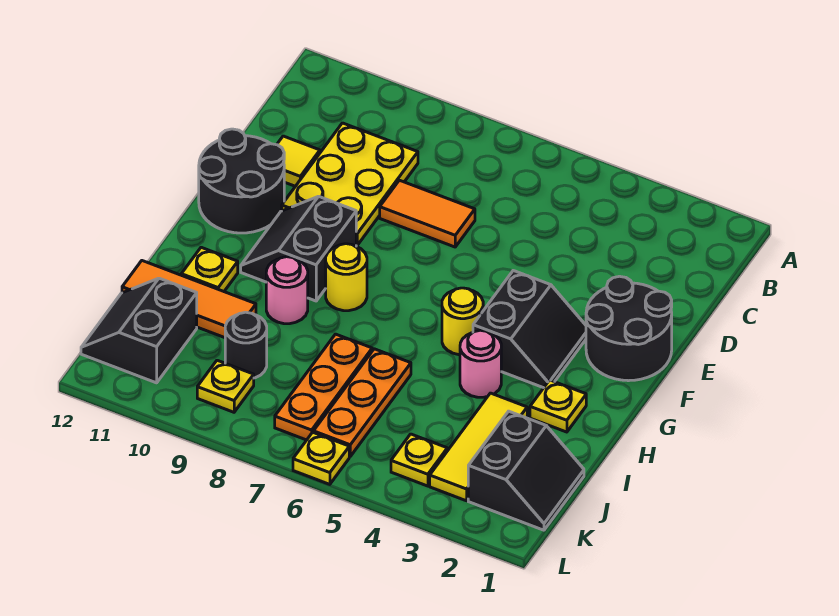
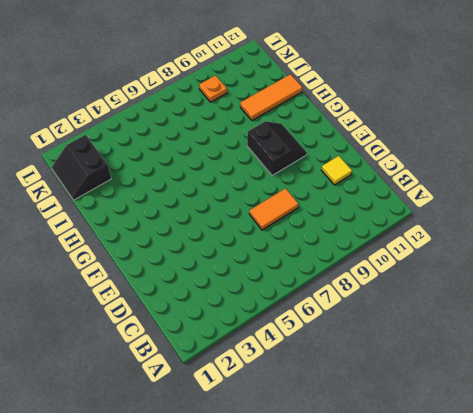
orange 1x1 plate [199,76,227,102] -> yellow 1x1 plate [197,360,254,412]
none -> yellow 2x3 plate [282,123,418,245]
none -> black 2x2 round brick [586,276,672,381]
none -> black 2x2 round brick [199,129,284,233]

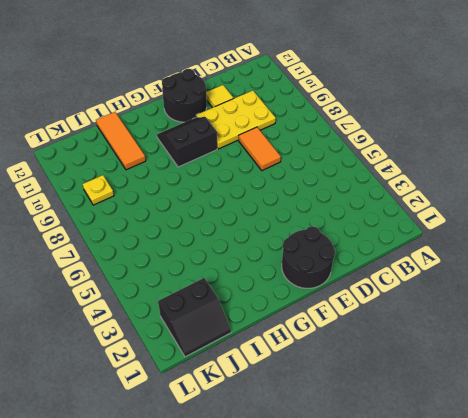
none -> black 2x2 slope [473,271,586,388]
none -> yellow 1x1 round brick [442,288,483,355]
none -> yellow 1x1 round brick [326,244,367,311]

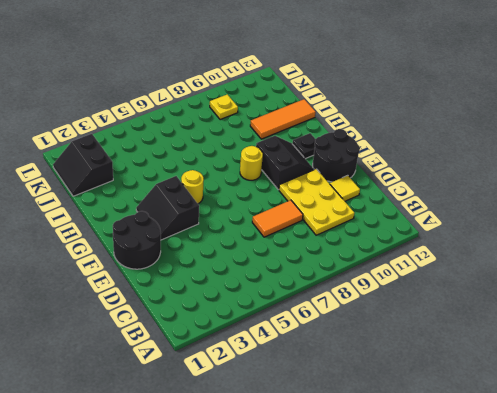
black 1x1 plate [292,133,316,159] -> none
none -> yellow 1x1 plate [530,380,586,432]
none -> pink 1x1 round brick [460,330,501,397]
none -> pink 1x1 round brick [266,257,308,324]

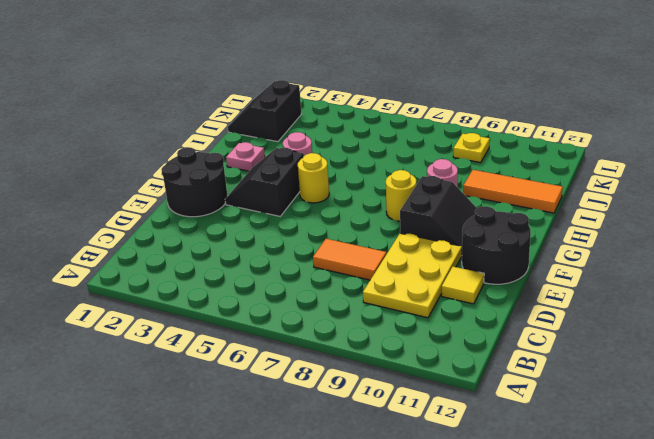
pink 1x1 plate [226,142,265,171] -> yellow 1x1 plate [530,380,586,432]
none -> yellow 1x1 plate [181,247,238,291]
none -> yellow 1x3 tile [430,393,527,501]
none -> orange 1x3 plate [313,349,411,456]

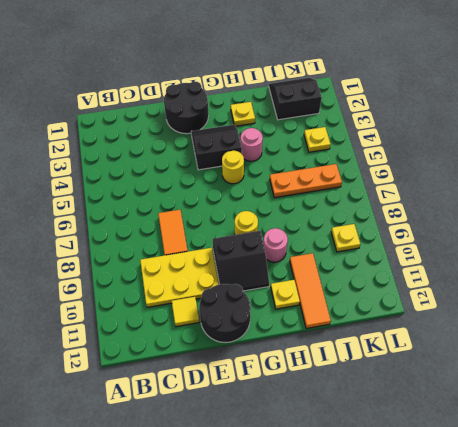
none -> yellow 1x3 tile [430,393,527,501]
none -> orange 1x3 plate [275,334,372,440]
none -> black 1x1 round brick [225,312,267,378]

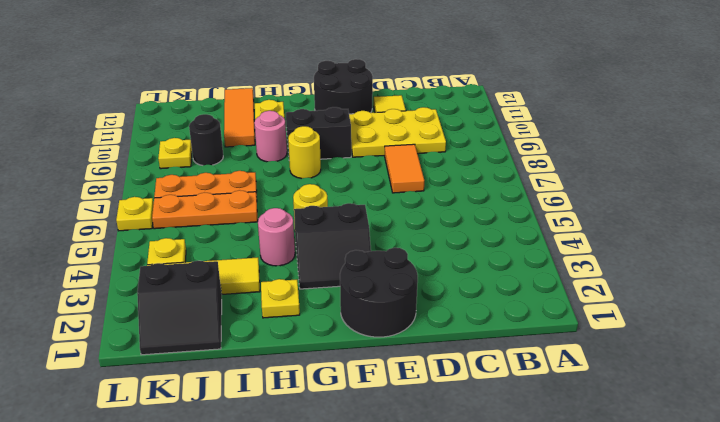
none -> black 2x2 slope [81,278,197,383]

